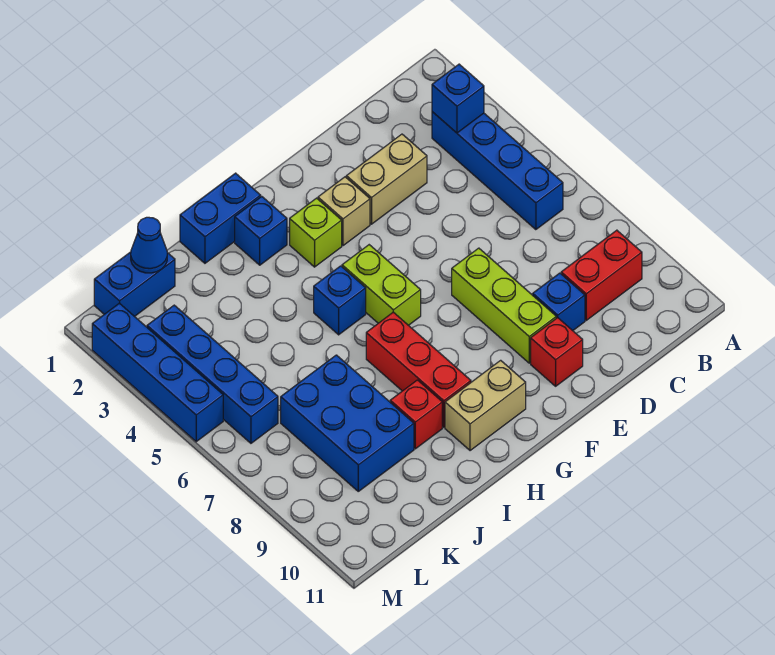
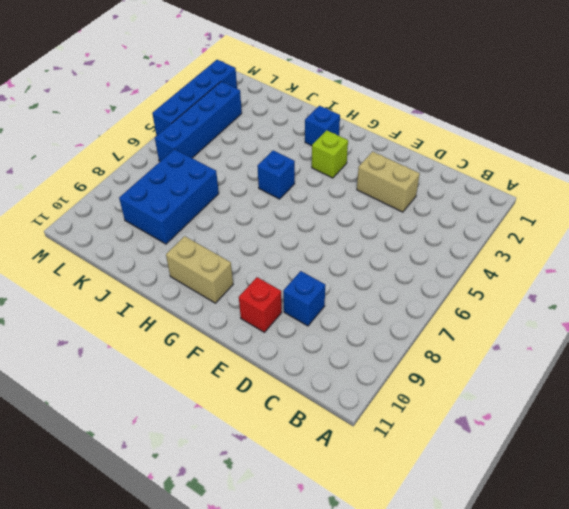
none -> blue 1x4 brick [432,112,563,230]
none -> red 1x2 brick [561,230,642,320]
none -> lime 1x3 brick [452,248,556,363]

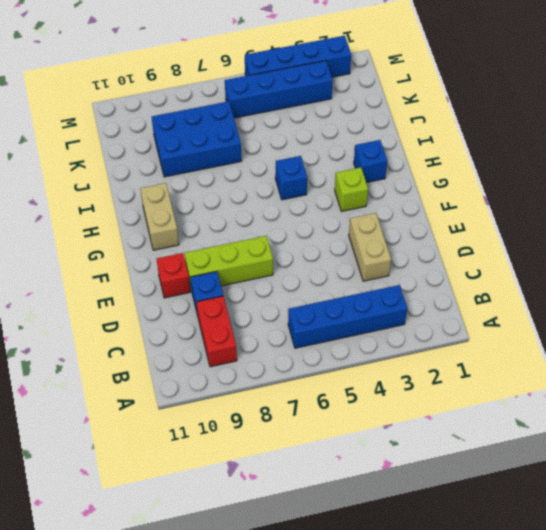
none -> tan 1x1 brick [318,177,370,246]
none -> lime 1x2 brick [342,245,421,325]
none -> blue 1x2 brick [180,173,261,263]

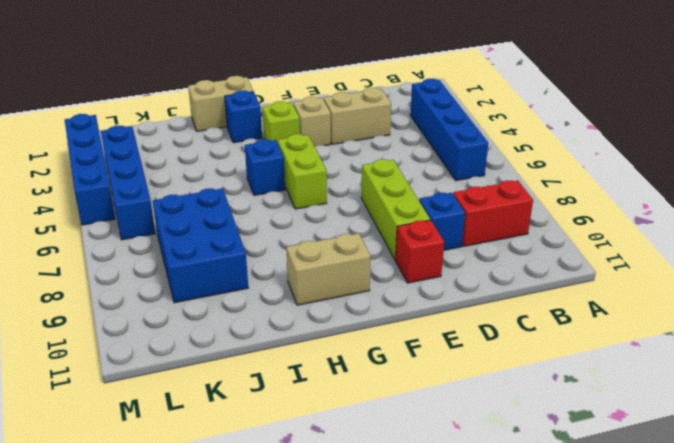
tan 1x2 brick [188,76,253,131] -> blue 1x2 brick [180,173,261,263]
none -> red 1x3 brick [366,312,471,427]
none -> red 1x1 brick [390,380,442,449]
none -> blue 1x2 brick [94,252,175,317]

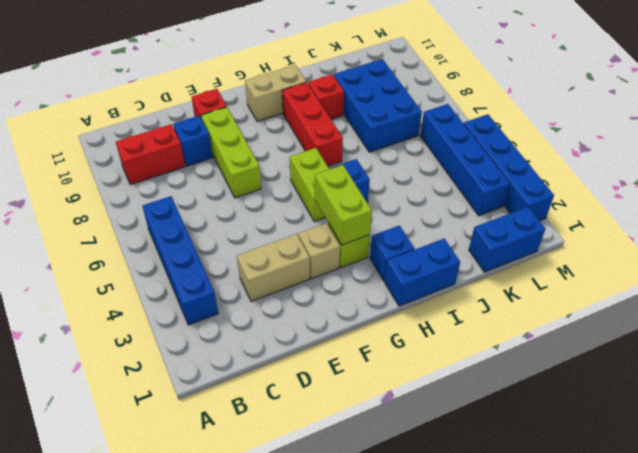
lime 1x2 brick [315,165,372,245] -> none
none -> blue 1x1 brick [432,64,484,133]
none -> blue 1x1 cone [131,217,167,273]

